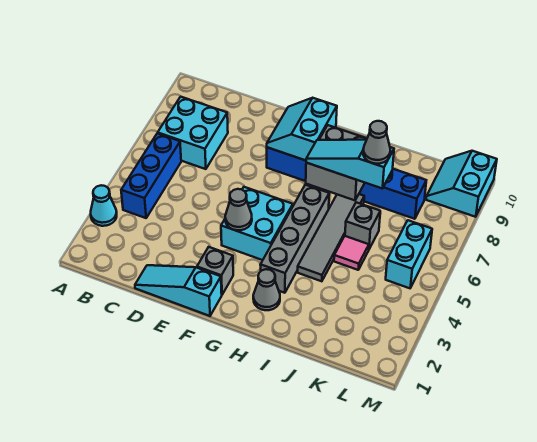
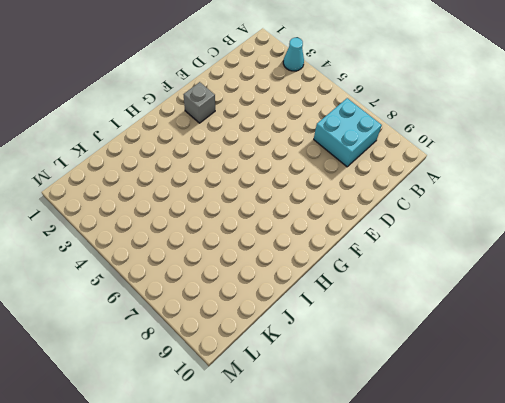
none -> blue 1x3 brick [121,133,181,218]
none -> cyan 1x3 slope [135,265,222,316]
none -> cyan 2x2 brick [221,187,293,260]

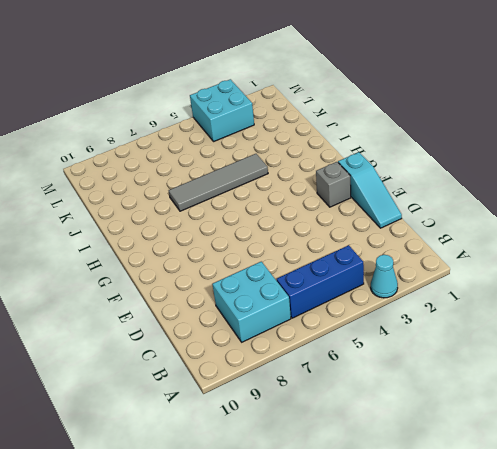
cyan 2x2 brick [190,79,254,142] -> cyan 2x2 brick moved to [221,187,293,260]
none -> blue 1x6 brick [267,147,426,219]
none -> grey 1x1 cone [253,269,280,310]
none -> grey 1x4 brick [260,185,329,293]

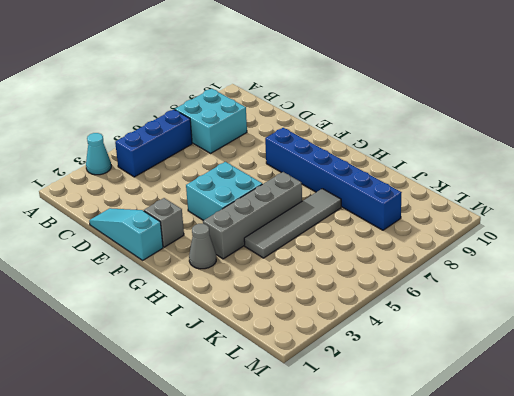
none -> pink 1x1 tile [334,236,369,270]
none -> grey 1x1 brick [345,202,380,249]
none -> cyan 1x2 brick [386,220,432,288]

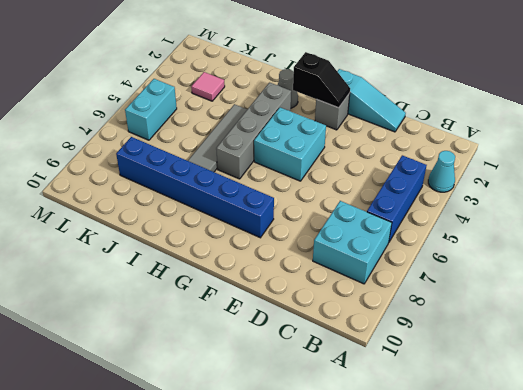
black 1x2 slope [293,52,350,108] -> none
pink 1x1 tile [191,72,225,101] -> pink 1x1 tile moved to [334,236,369,270]
none -> grey 1x1 brick [345,202,380,249]
none -> cyan 2x2 slope [426,151,497,217]
none -> grey 1x1 cone [225,189,252,230]

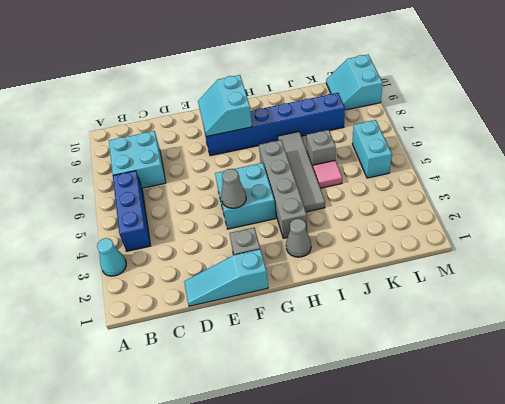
none -> grey 2x2 brick [306,125,367,200]
none -> cyan 1x3 slope [306,140,394,188]
none -> grey 1x1 cone [363,121,390,164]

